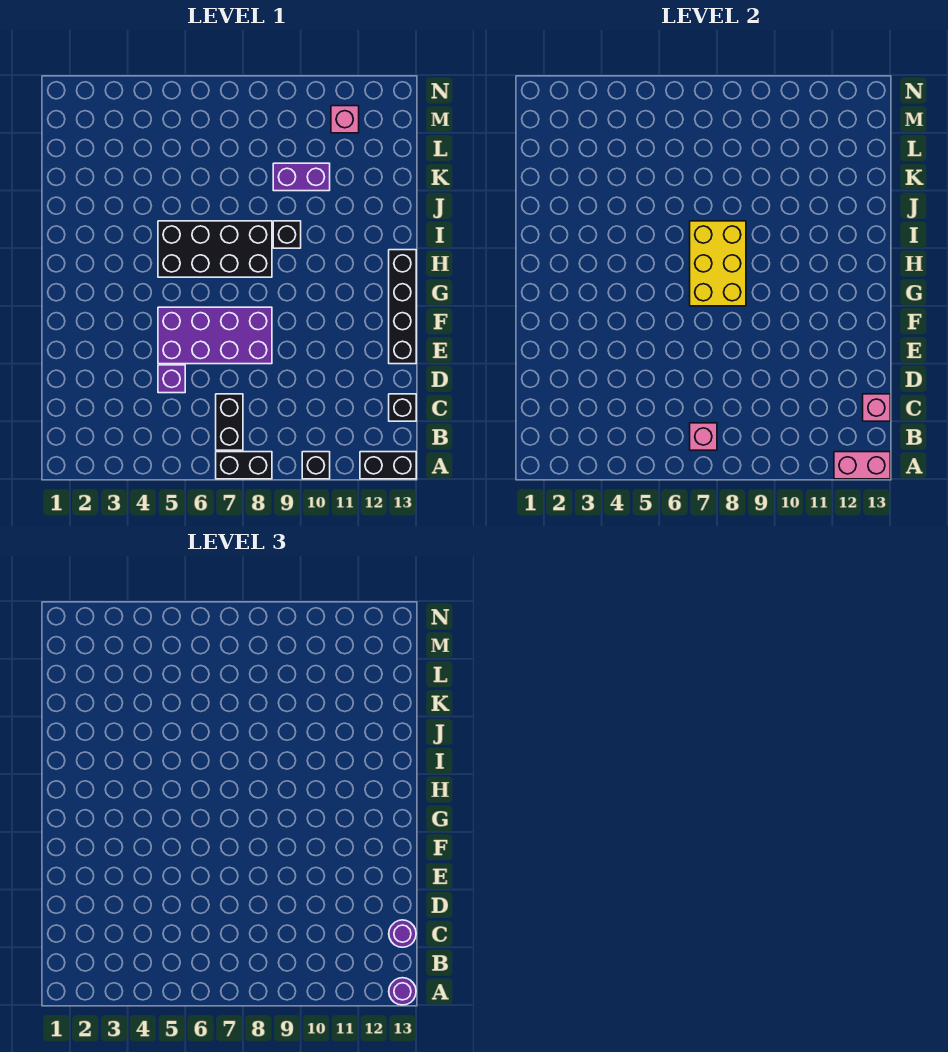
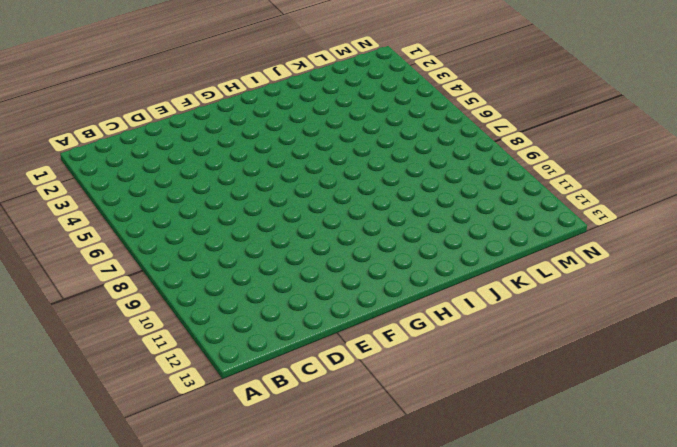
none -> black 1x2 brick [216,452,272,479]
none -> black 1x1 brick [302,452,330,479]
none -> black 1x2 brick [360,452,416,479]

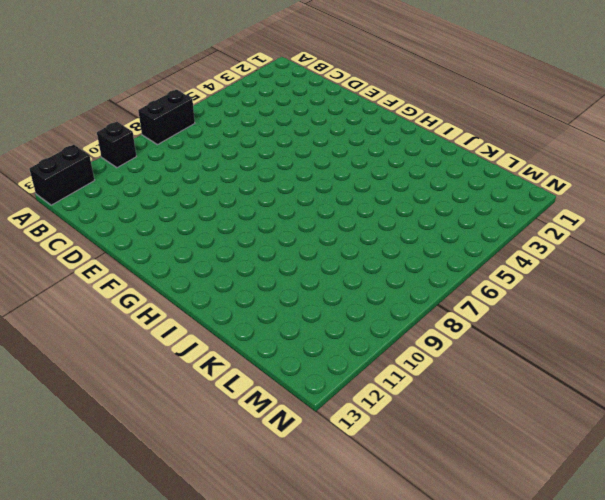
none -> black 1x2 brick [216,394,243,450]
none -> black 1x1 brick [389,394,416,421]
none -> purple 1x1 brick [158,365,185,393]

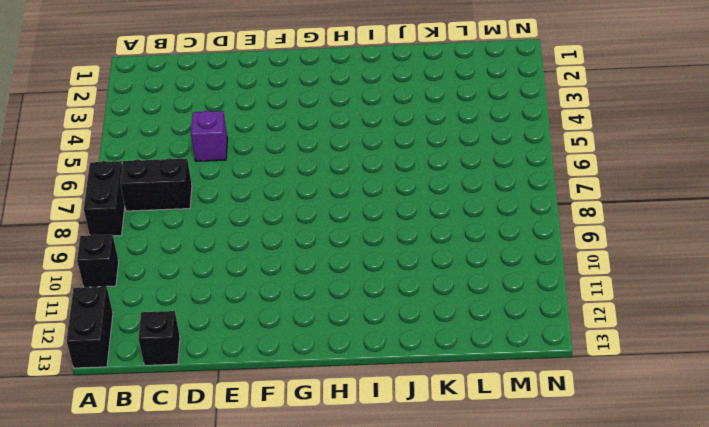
none -> purple 2x4 brick [158,307,272,364]
none -> black 1x4 brick [389,250,416,364]
none -> black 2x4 brick [158,221,272,277]

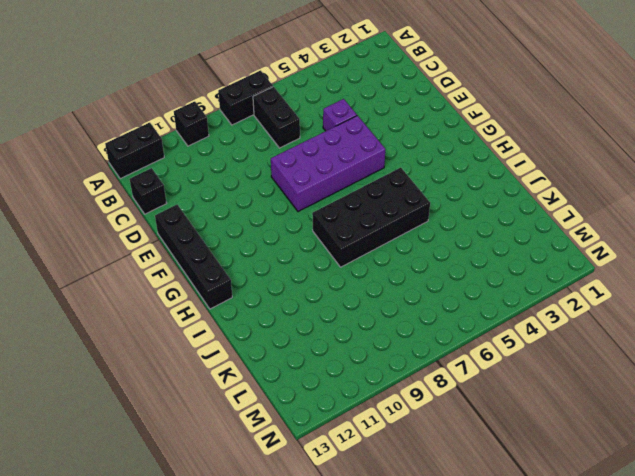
none -> black 1x1 brick [273,221,301,248]
none -> purple 1x2 brick [273,163,330,191]
none -> pink 1x1 brick [331,106,359,133]

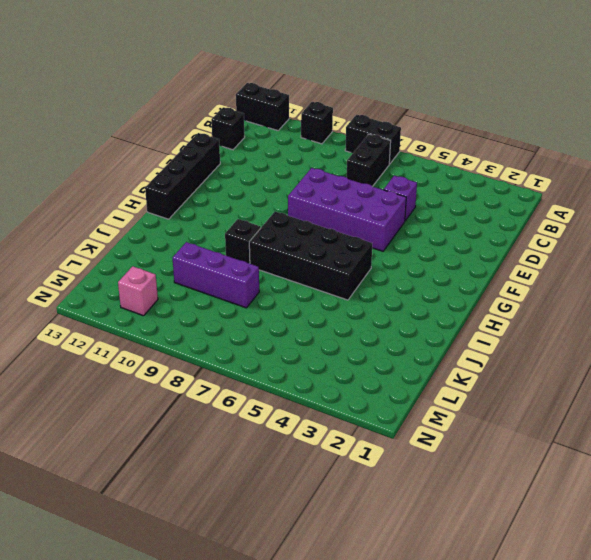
purple 1x3 brick [173,242,259,308] -> purple 1x2 brick [273,163,330,191]
none -> pink 1x2 brick [834,452,890,479]
none -> pink 1x1 brick [690,423,717,450]
none -> pink 1x1 brick [863,394,890,421]

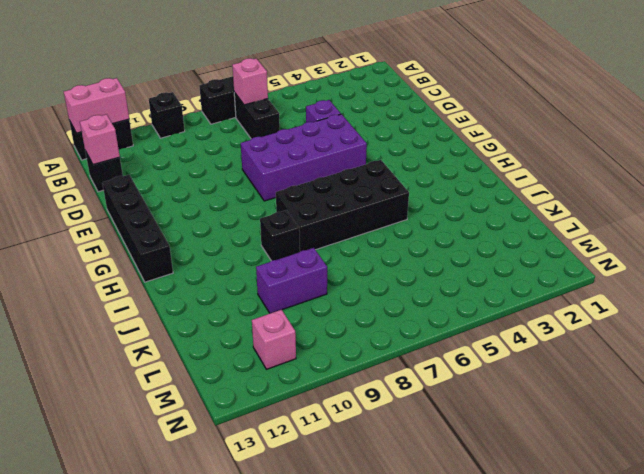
none -> yellow 2x3 brick [690,221,746,306]
none -> purple 1x1 round brick [389,978,416,1005]
none -> purple 1x1 round brick [389,920,416,947]

